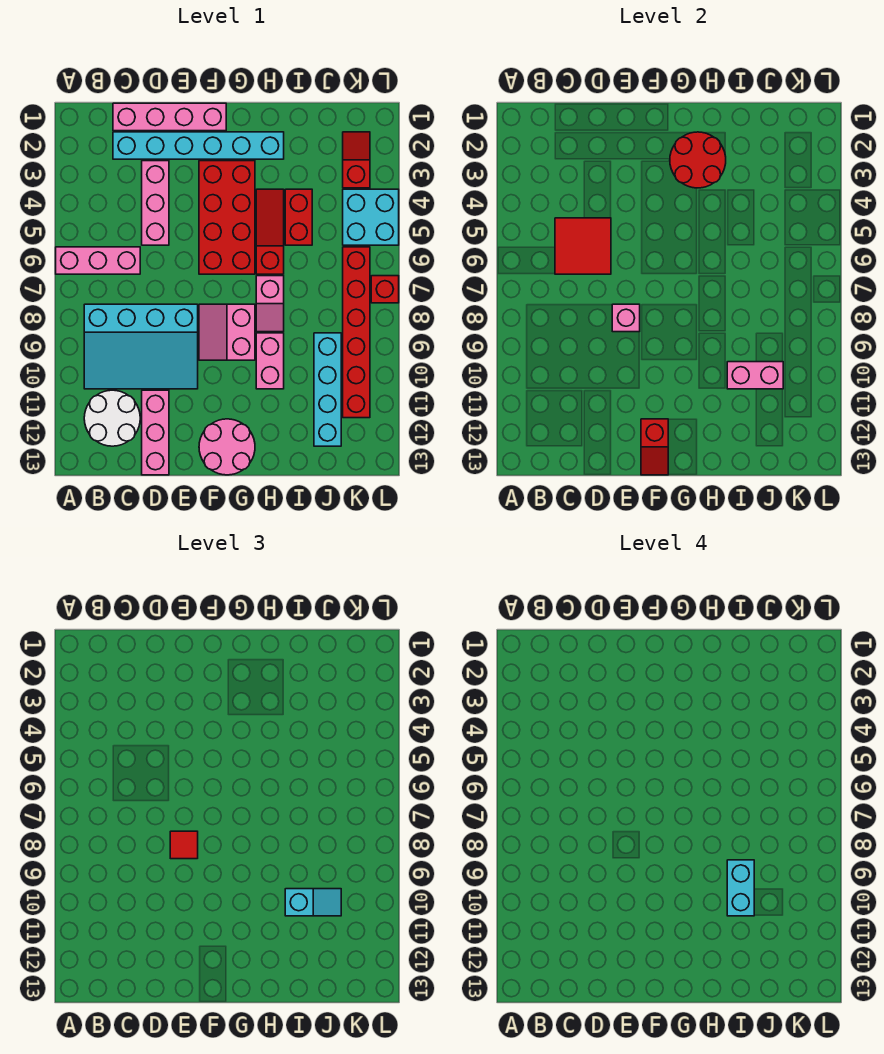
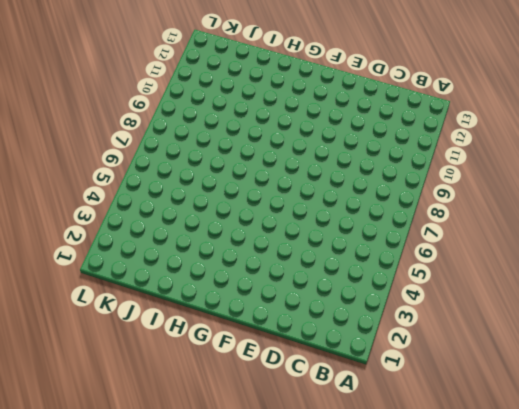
none -> pink 1x3 brick [56,247,140,274]
none -> cyan 3x4 slope [84,304,198,389]
none -> white 2x2 round brick [84,390,140,446]

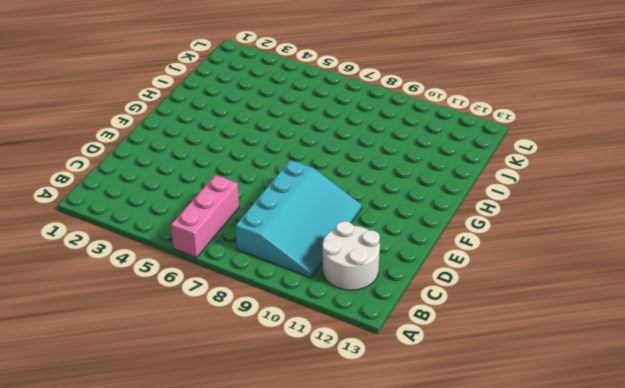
none -> pink 1x4 brick [113,103,226,131]
none -> cyan 1x6 brick [113,132,284,159]
none -> pink 1x3 brick [142,161,169,245]

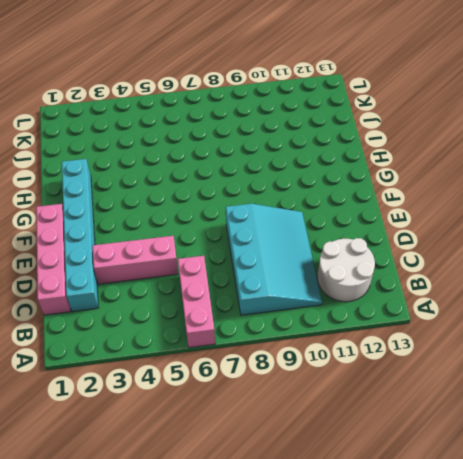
none -> pink 1x3 brick [142,390,169,475]
none -> red 2x4 brick [199,161,255,274]
none -> pink 2x2 slope [199,304,255,360]

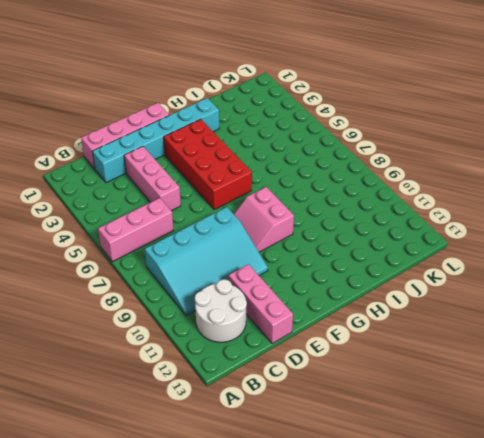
none -> pink 2x2 round brick [199,419,255,475]
none -> red 1x3 slope [256,189,284,274]
none -> pink 1x2 slope [256,276,284,332]

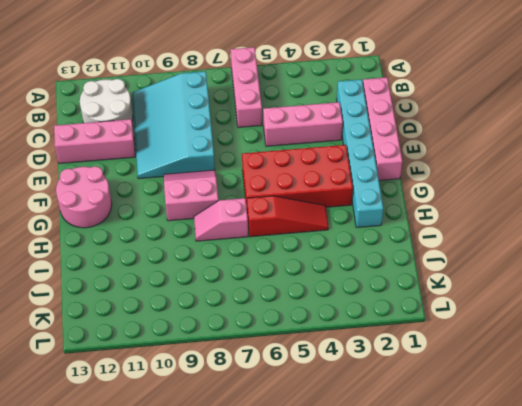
none -> pink 1x2 brick [256,333,284,389]
none -> red 1x2 brick [285,189,312,245]
none -> cyan 1x4 brick [314,333,341,446]

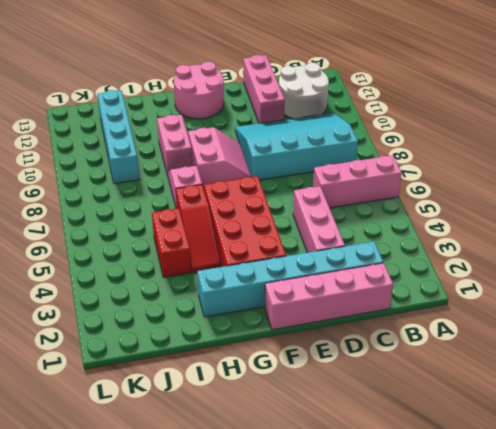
none -> red 1x2 slope [343,132,370,188]
none -> cyan 2x2 brick [343,189,399,245]
none -> red 1x6 brick [343,247,370,418]

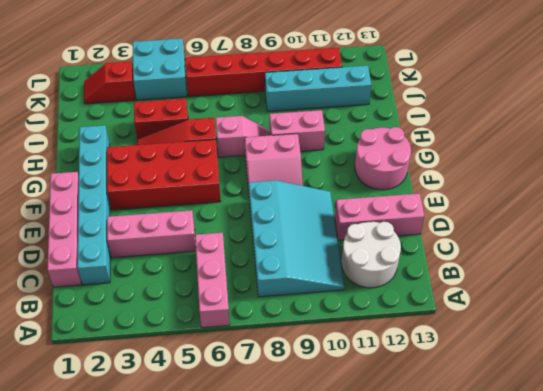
none -> red 1x1 brick [371,276,399,303]
none -> red 2x2 tile [555,218,611,274]
none -> pink 1x1 brick [612,304,640,332]

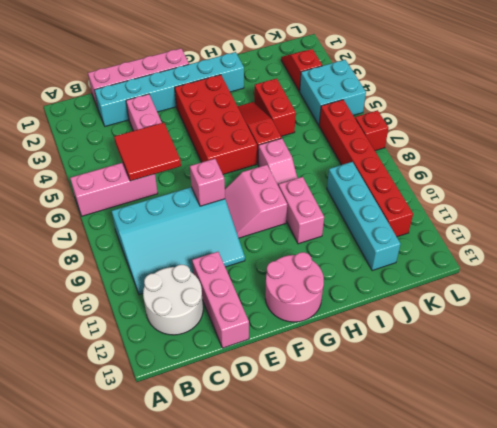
none -> red 1x2 slope [641,419,668,475]
none -> red 2x2 round brick [670,132,726,188]
none -> pink 1x2 brick [727,362,783,389]

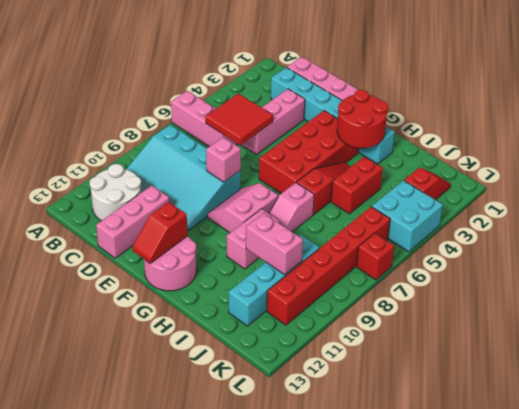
none -> red 1x1 tile [170,831,198,859]
none -> cyan 1x2 slope [285,889,341,916]
none -> cyan 1x2 brick [727,860,754,916]

